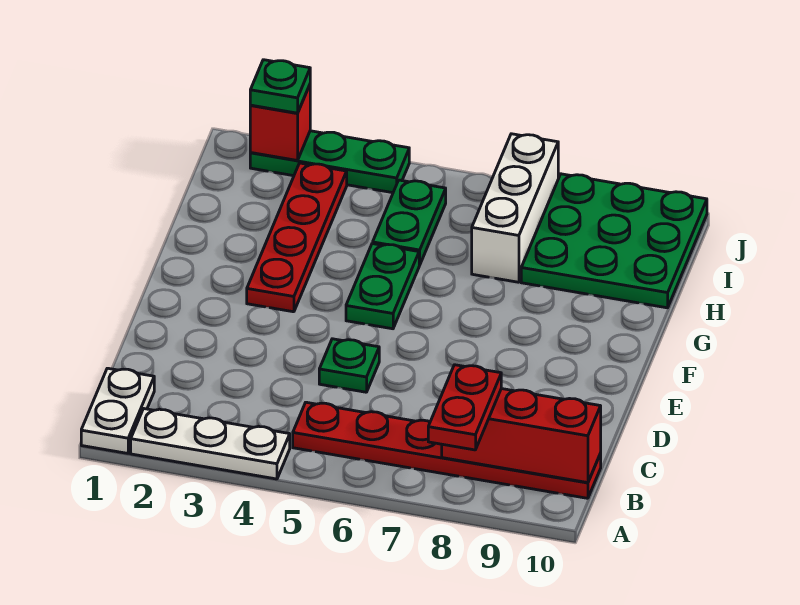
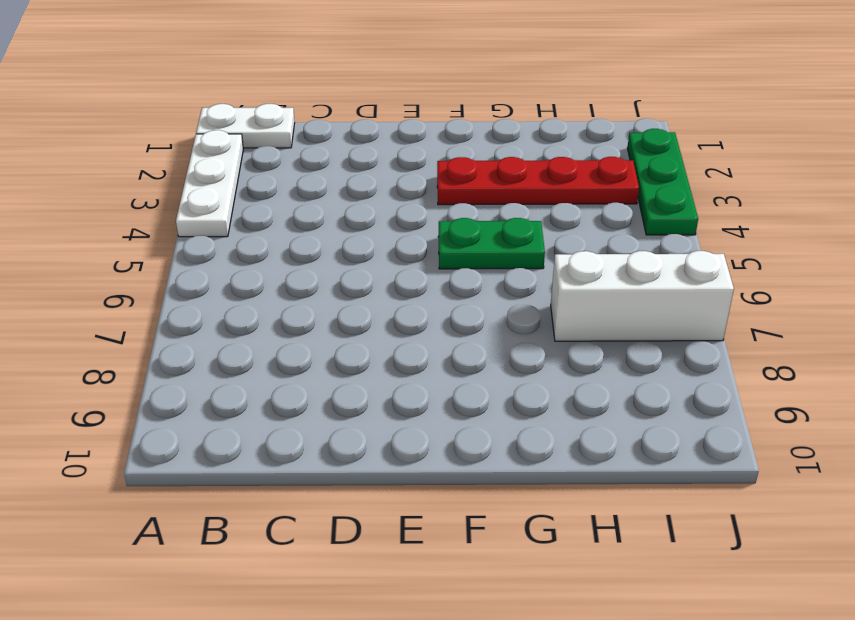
none -> red 1x6 plate [293,402,601,498]
none -> green 1x1 plate [319,339,379,392]
none -> green 1x2 plate [373,180,446,265]

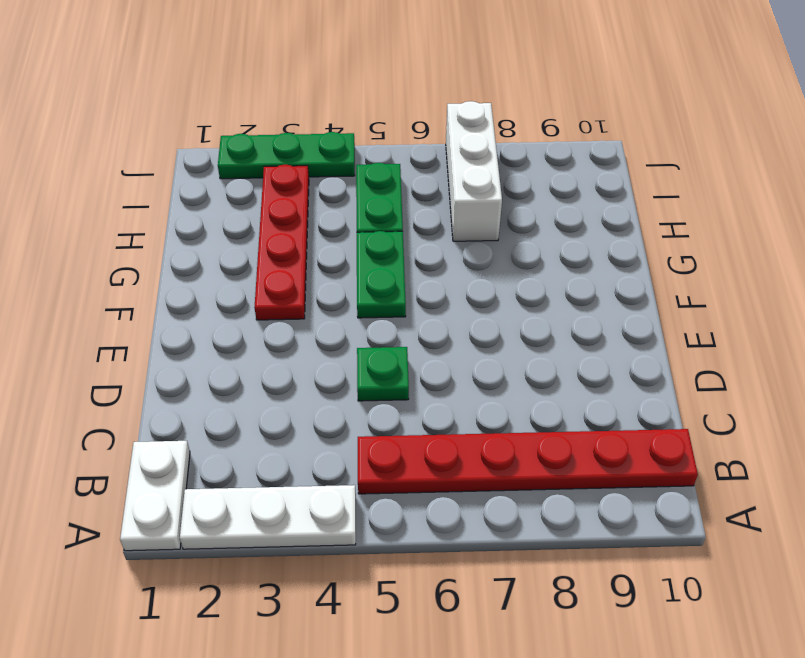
none -> green 3x3 plate [521,174,707,308]
none -> red 1x3 brick [442,389,601,483]
none -> red 1x1 brick [250,85,310,160]

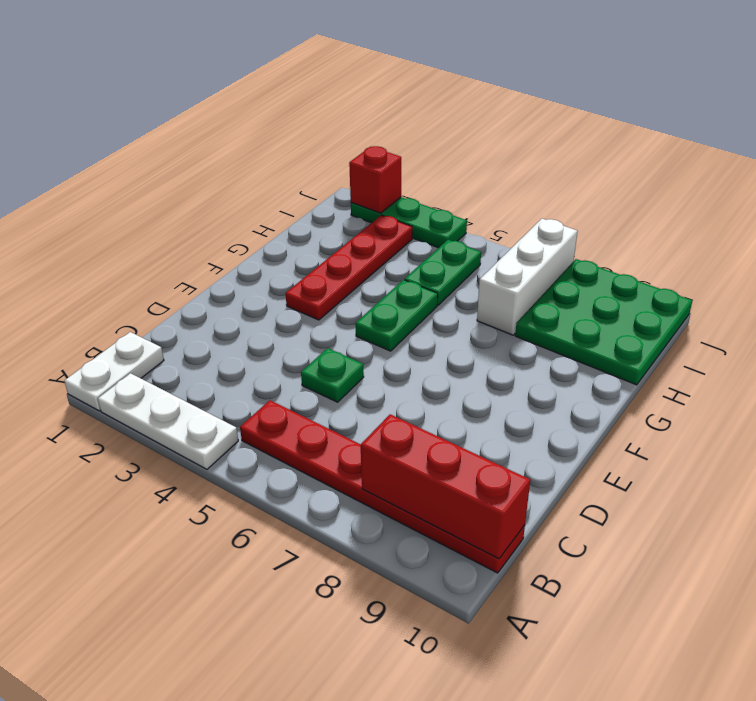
none -> red 1x2 plate [428,365,501,450]
none -> green 1x1 plate [250,60,310,113]

